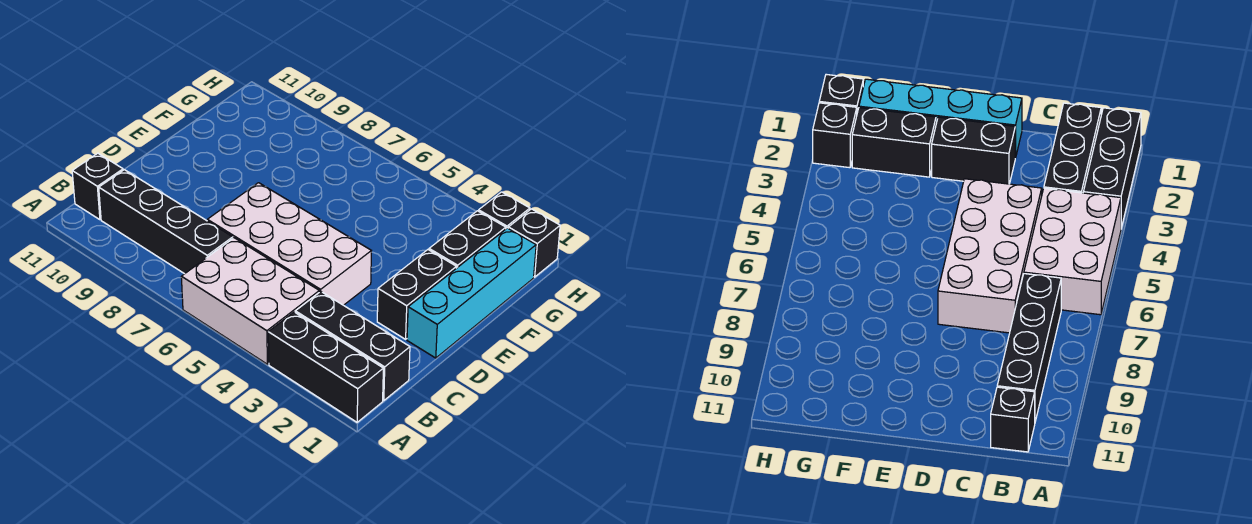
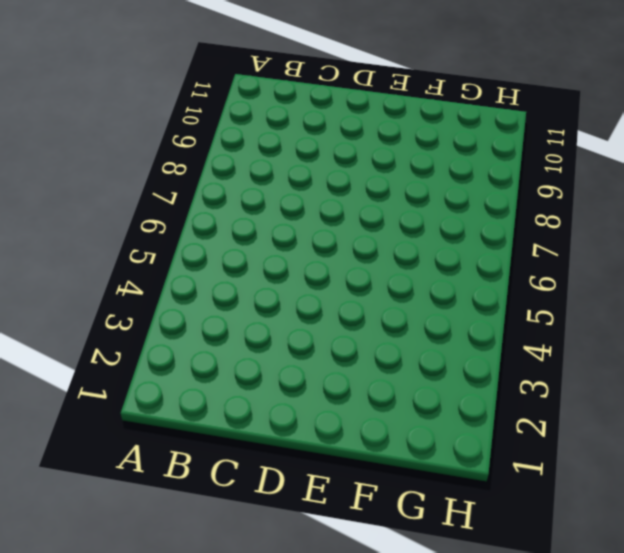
none -> black 1x3 brick [268,312,383,422]
none -> white 2x3 brick [181,238,319,364]

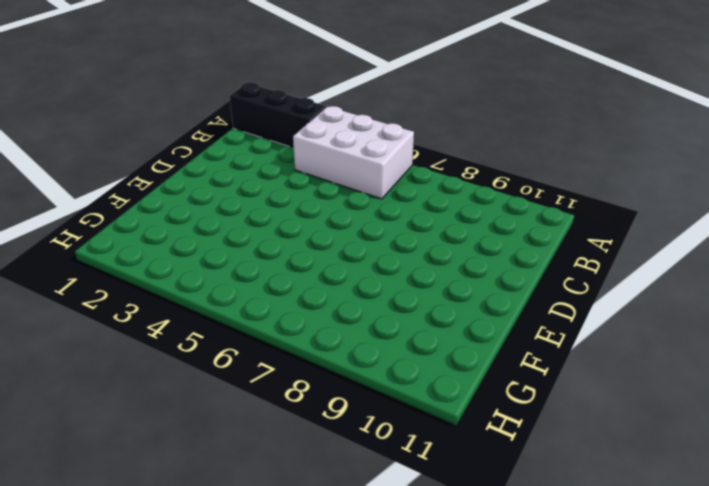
none -> black 1x3 brick [295,292,410,401]
none -> black 1x4 brick [99,170,233,274]

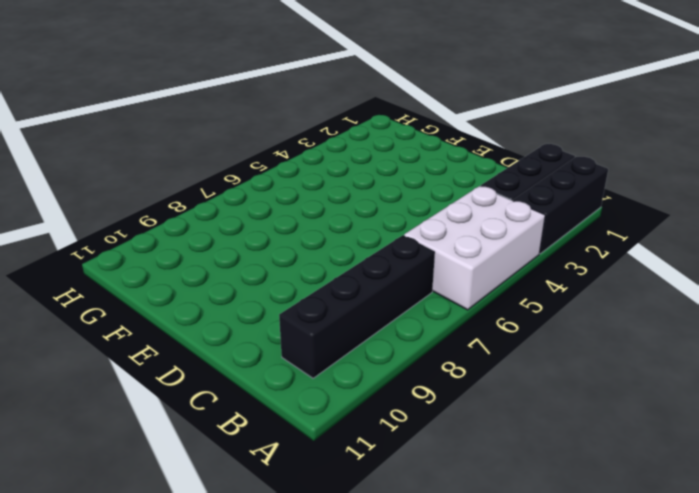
none -> black 1x1 brick [72,153,123,220]
none -> white 2x4 brick [207,183,371,305]

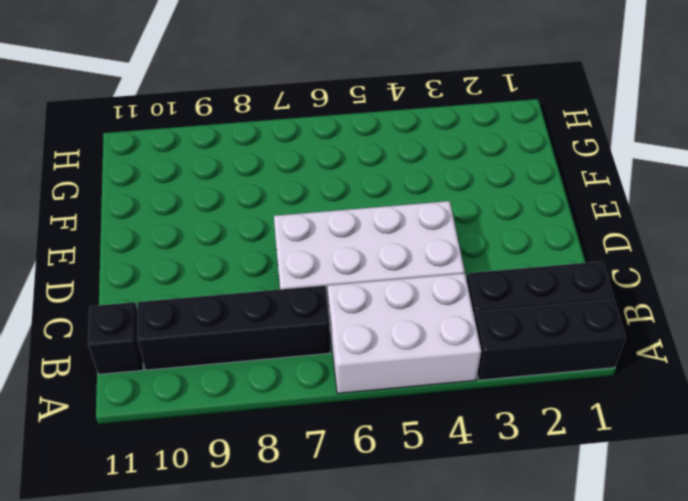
none -> cyan 1x4 brick [407,228,536,358]
none -> black 1x2 brick [377,250,456,339]

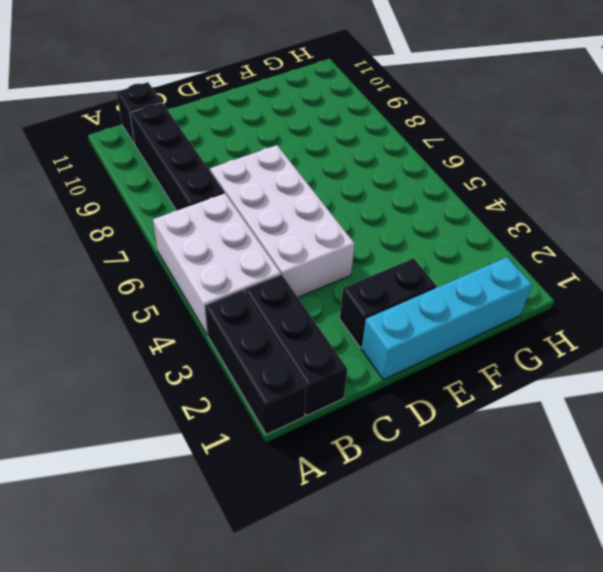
none -> black 1x2 brick [429,211,506,268]
none -> black 1x1 brick [508,209,560,277]

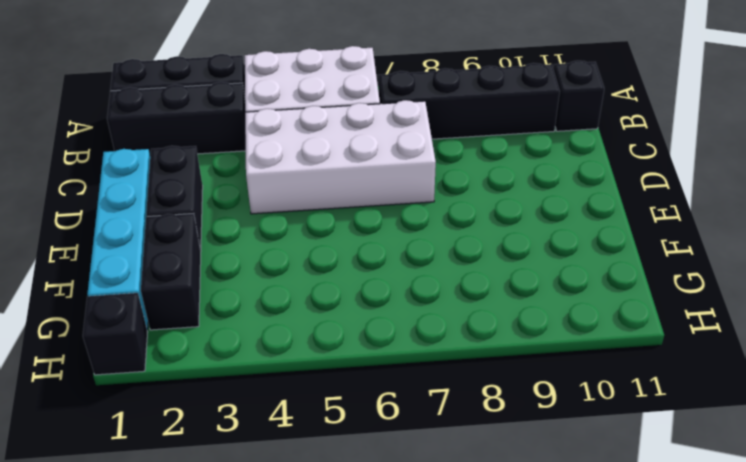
none -> black 1x1 brick [479,192,530,229]

